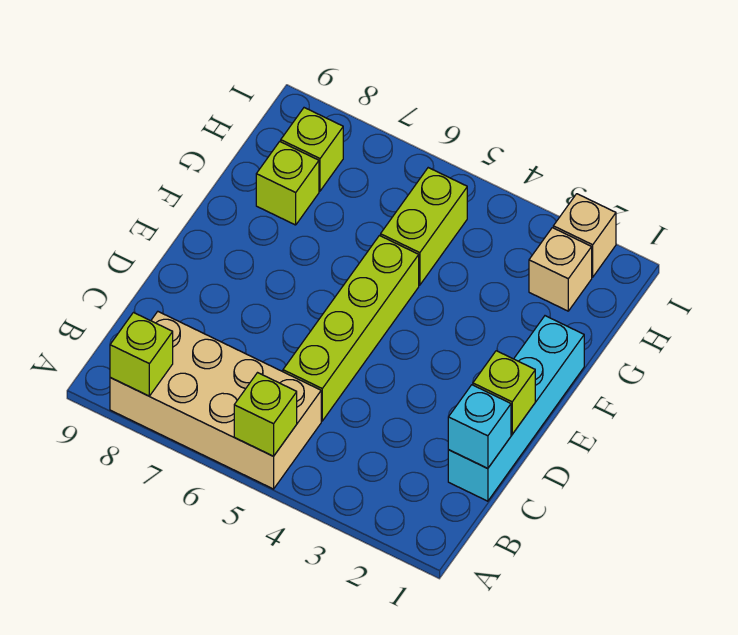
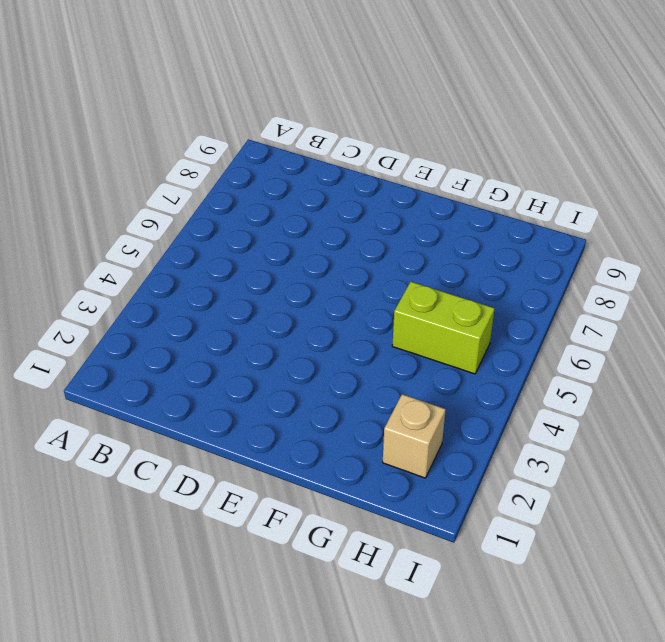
none -> tan 2x4 brick [110,312,321,489]
none -> cyan 1x4 brick [448,316,584,501]
none -> lime 1x4 brick [283,236,419,421]

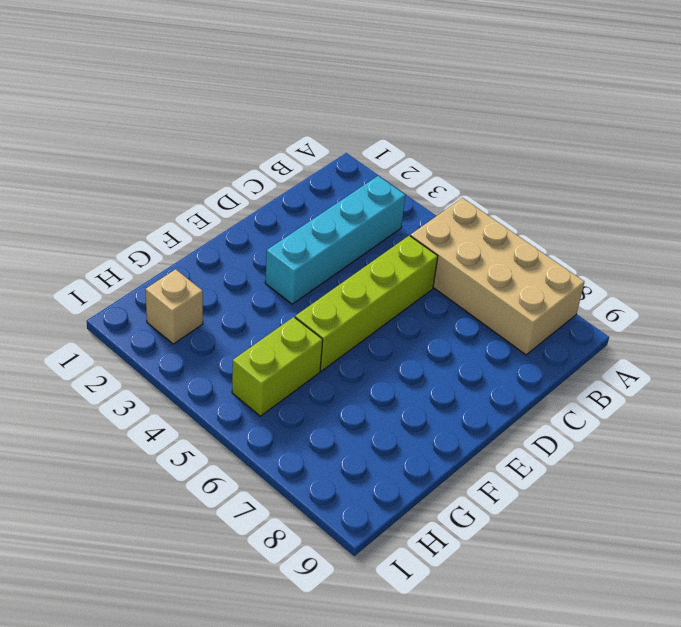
cyan 1x4 brick [265,176,405,304] -> cyan 1x4 brick moved to [448,316,584,501]
none -> lime 1x1 brick [256,142,319,225]
none -> lime 1x1 brick [281,108,343,191]
none -> tan 1x1 brick [553,194,616,277]

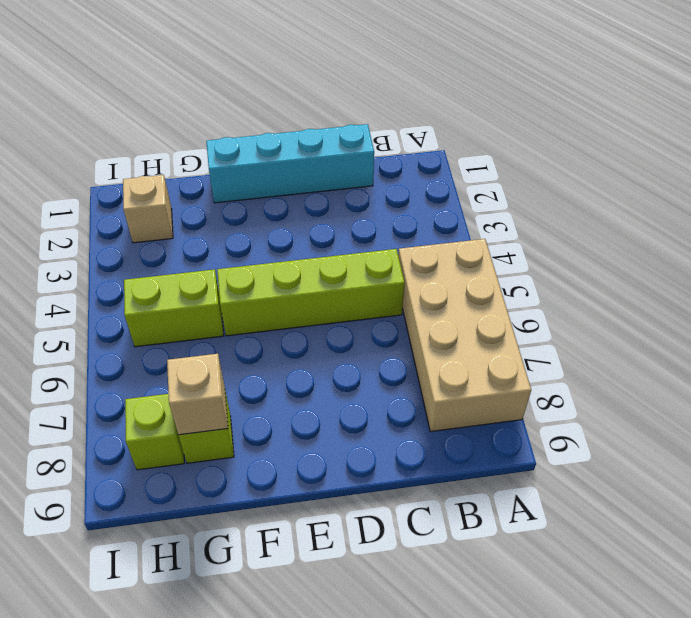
tan 1x1 brick [167,354,228,435] -> tan 1x1 brick moved to [553,194,616,277]
none -> lime 1x1 brick [234,373,297,456]
none -> lime 1x1 brick [110,313,173,396]
none -> cyan 1x1 brick [448,385,511,468]

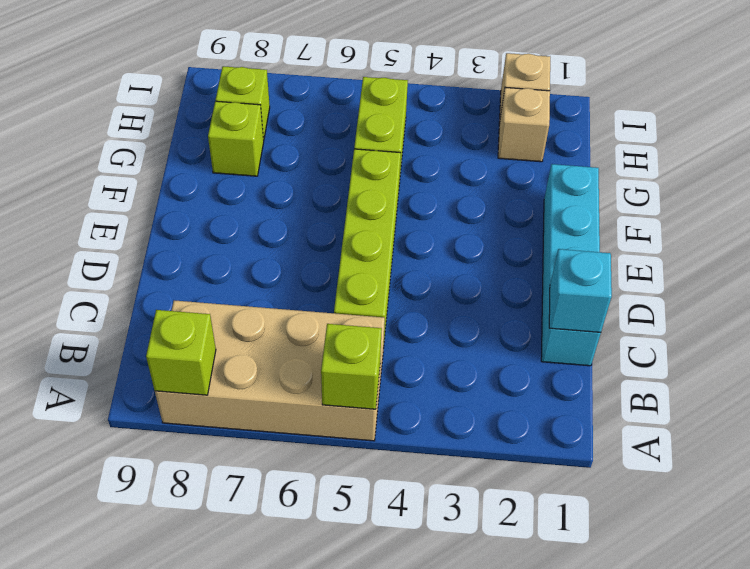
none -> lime 1x1 brick [473,351,535,434]

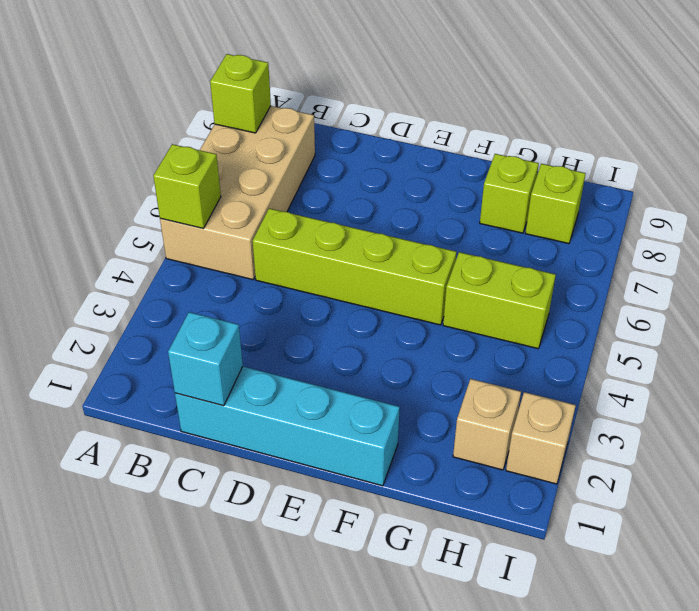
none -> lime 1x1 brick [473,351,535,434]

